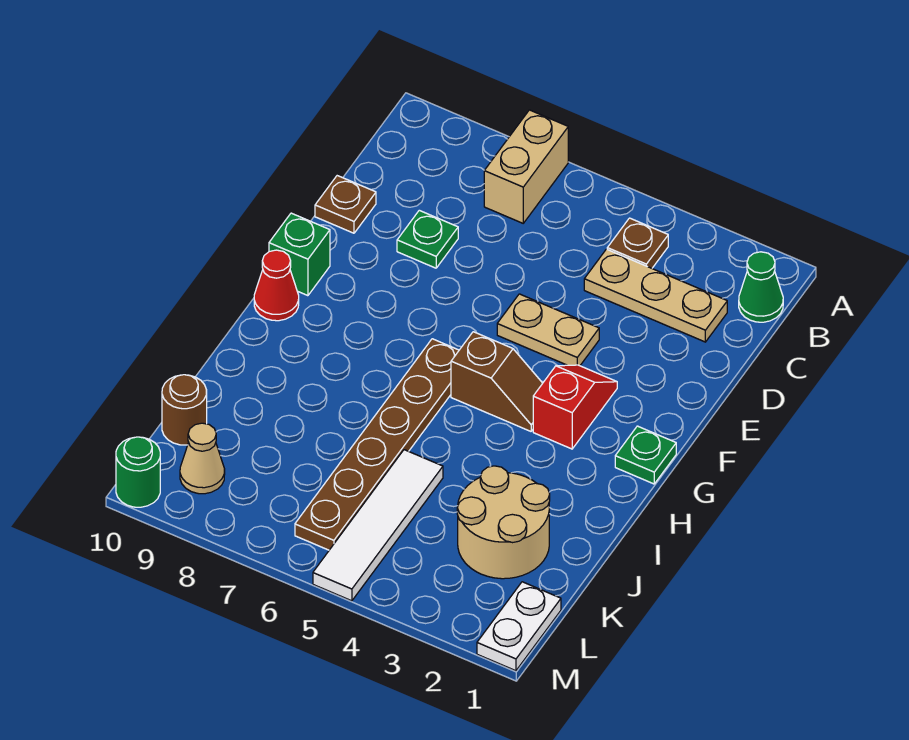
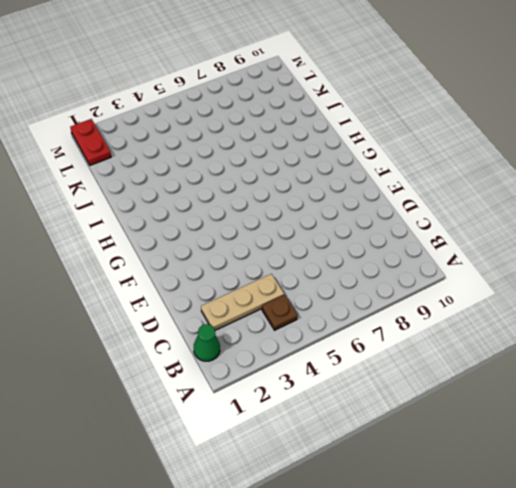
red 1x2 plate [70,119,111,165] -> white 1x2 plate [477,582,561,671]
none -> tan 1x2 brick [484,110,568,223]
none -> green 1x1 plate [397,210,458,268]
none -> brown 1x1 plate [315,176,376,233]

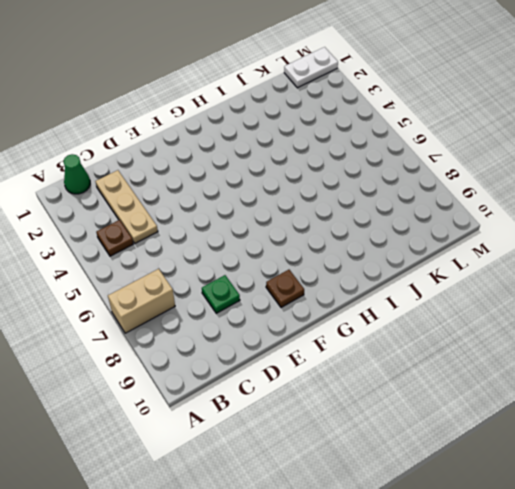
brown 1x1 plate [266,270,304,308] -> brown 1x1 plate moved to [315,176,376,233]
none -> tan 1x2 plate [497,294,599,366]
none -> red 1x2 slope [533,365,617,449]
none -> green 1x1 brick [269,213,330,296]

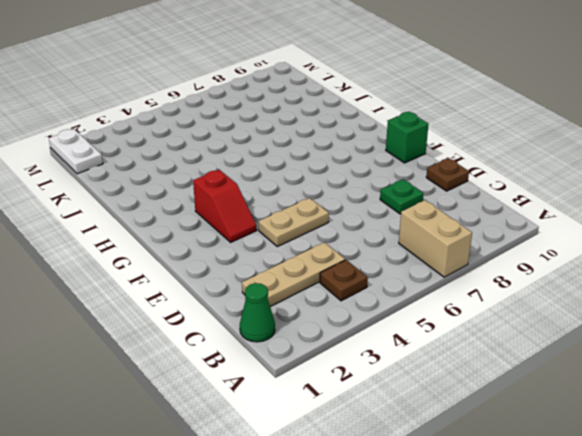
none -> green 1x1 plate [615,426,676,484]
none -> brown 1x2 slope [451,332,543,431]
none -> brown 1x6 plate [295,339,459,550]

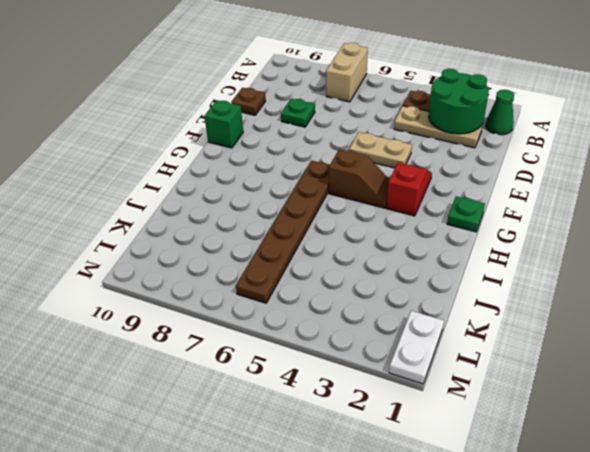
green 2x2 round brick [429,69,489,134] -> none
none -> red 1x1 cone [254,250,299,321]
none -> tan 2x2 round brick [457,466,550,579]
none -> white 1x4 tile [313,450,443,601]

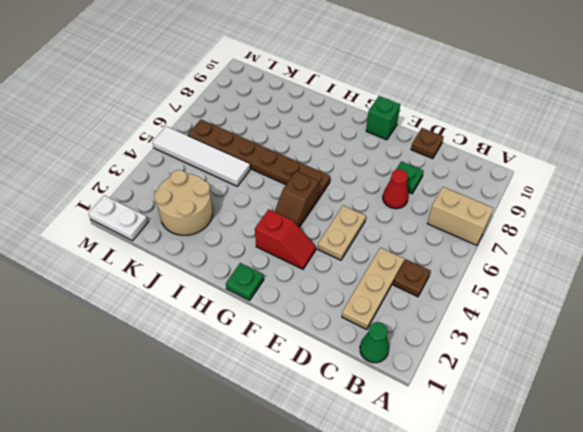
red 1x1 cone [383,169,408,209] -> red 1x1 cone moved to [254,250,299,321]
none -> brown 1x1 round brick [162,375,207,445]
none -> tan 1x1 cone [180,423,225,494]
none -> green 1x1 round brick [116,437,160,507]

